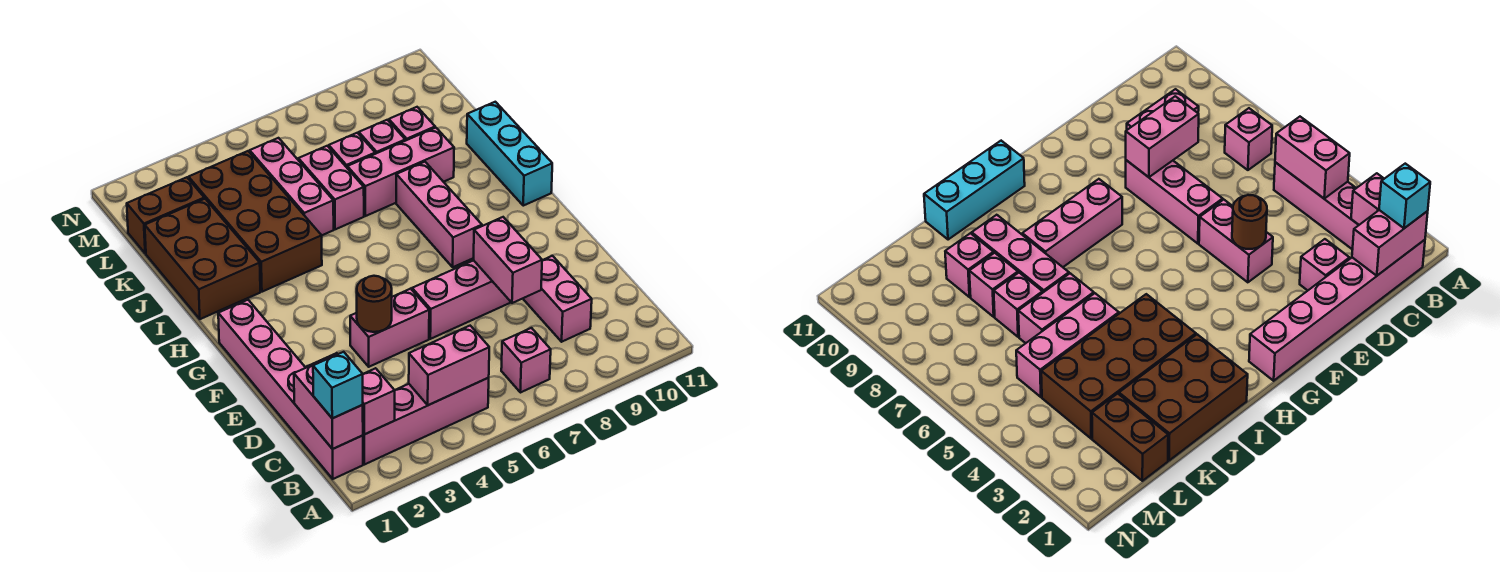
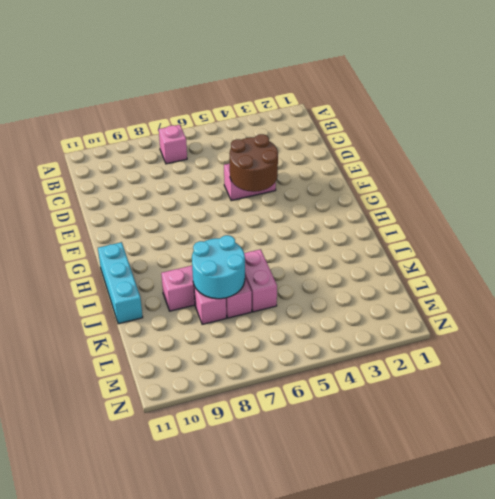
brown 2x2 round brick [230,134,278,192] -> brown 1x1 round brick [357,276,392,332]
cyan 2x2 round brick [192,235,245,299] -> none
none -> pink 1x6 brick [218,300,363,479]
none -> pink 1x4 brick [363,378,489,465]
none -> pink 1x2 brick [523,256,592,342]

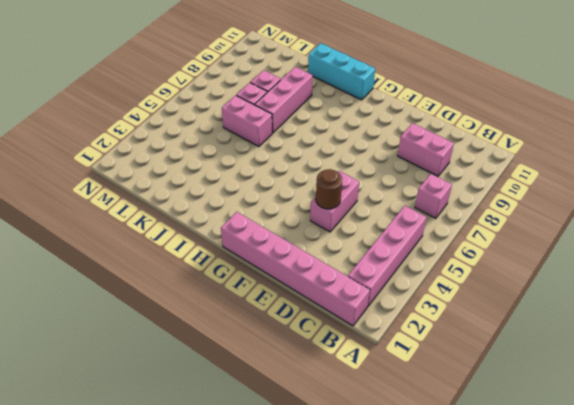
none -> pink 1x1 brick [1300,239,1349,290]
none -> pink 1x3 brick [412,260,511,339]
none -> pink 1x3 brick [396,162,482,267]

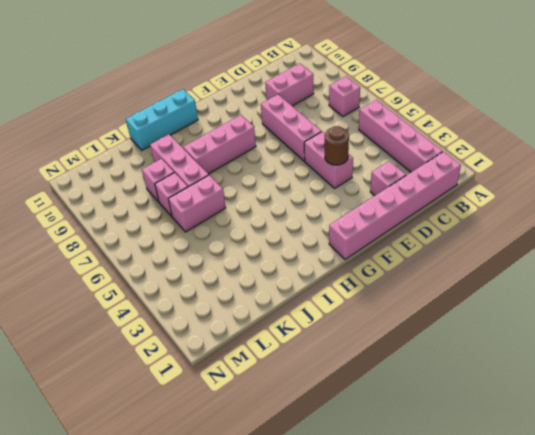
none -> brown 2x3 brick [145,199,260,319]
none -> brown 2x4 brick [188,151,322,292]
none -> pink 1x3 brick [250,138,334,235]

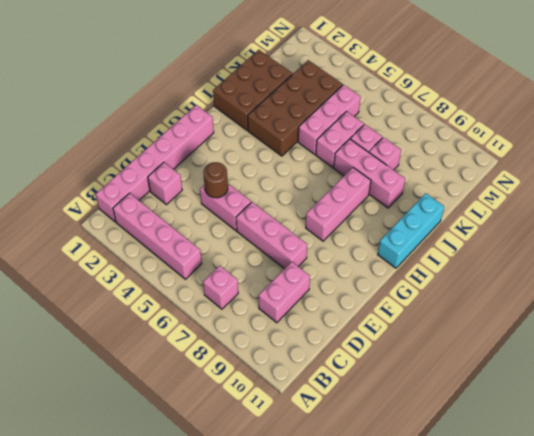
none -> pink 1x1 brick [389,107,435,141]
none -> brown 1x2 brick [127,177,204,253]
none -> pink 1x2 brick [294,360,363,449]

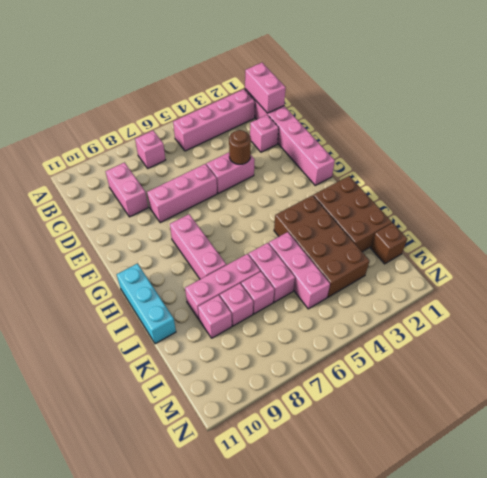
brown 1x1 brick [371,223,407,264] -> brown 1x2 brick [127,177,204,253]
none -> pink 1x1 brick [363,368,395,434]
none -> pink 1x2 brick [409,326,489,405]
none -> pink 1x2 brick [474,217,542,303]

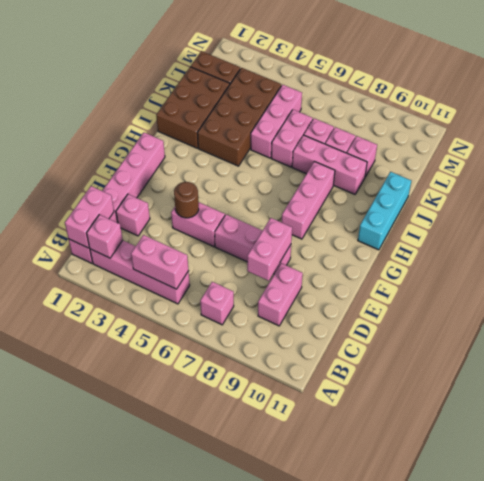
none -> cyan 1x1 brick [313,352,363,418]

